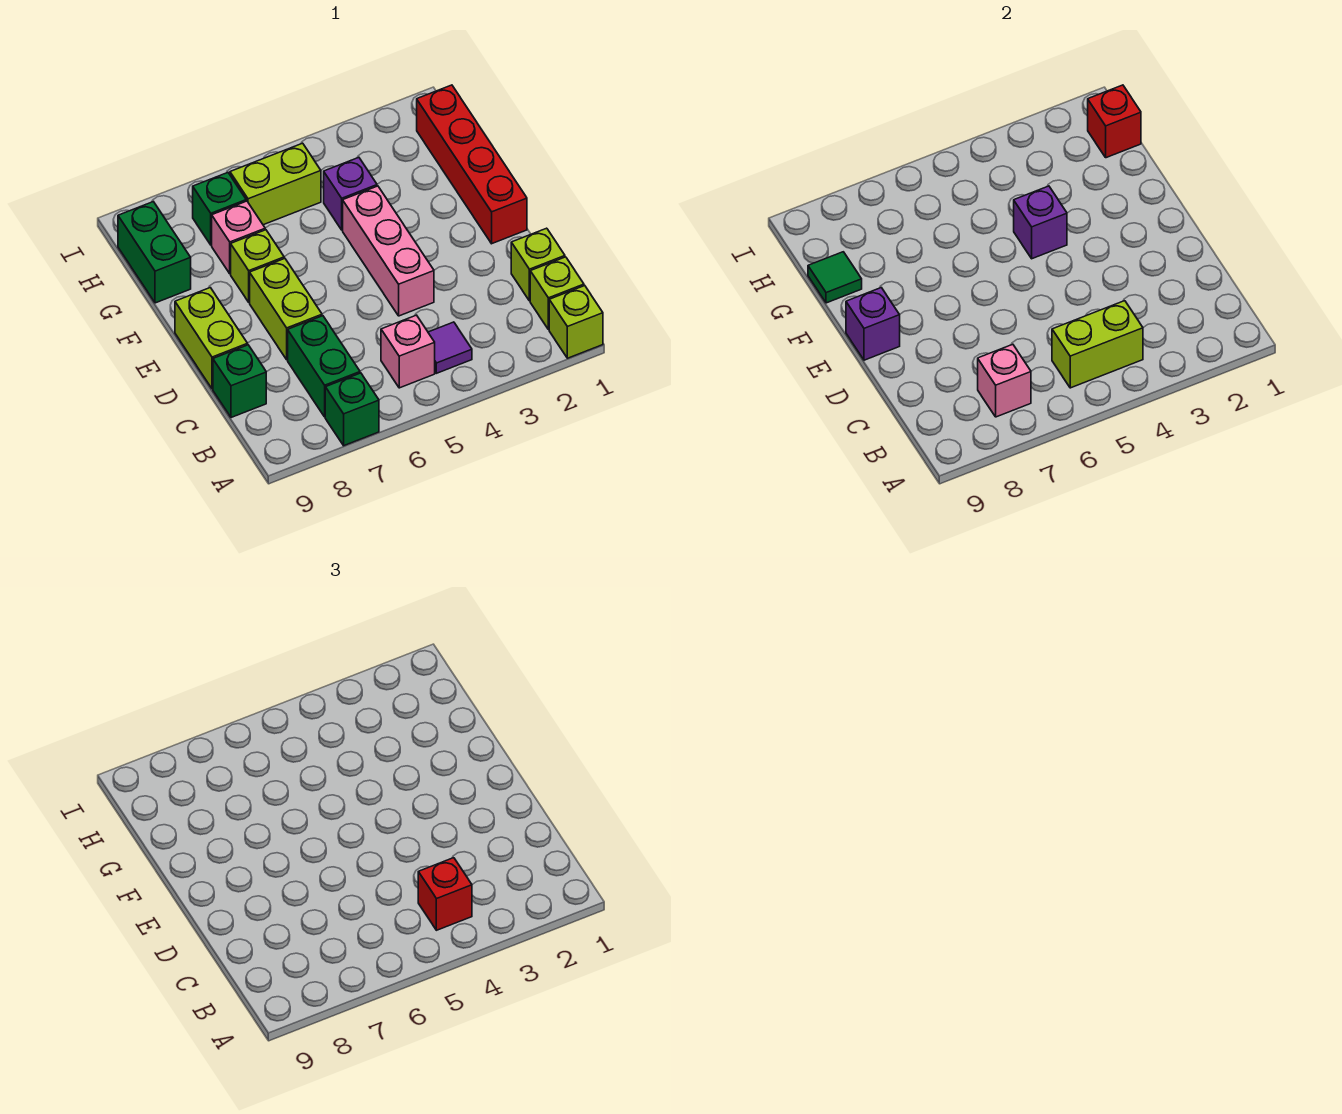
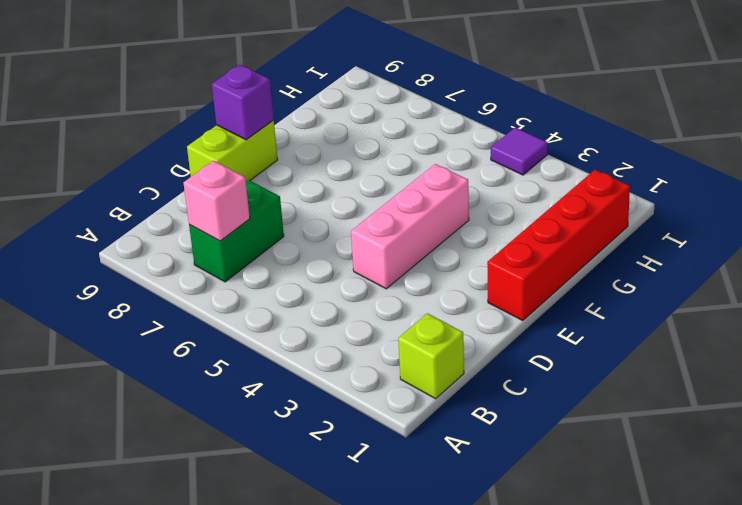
purple 1x1 tile [491,127,548,175] -> purple 1x1 tile moved to [428,322,472,373]
none -> lime 1x1 brick [549,286,603,358]
none -> green 1x1 brick [325,373,379,446]
none -> pink 1x1 brick [381,315,435,388]

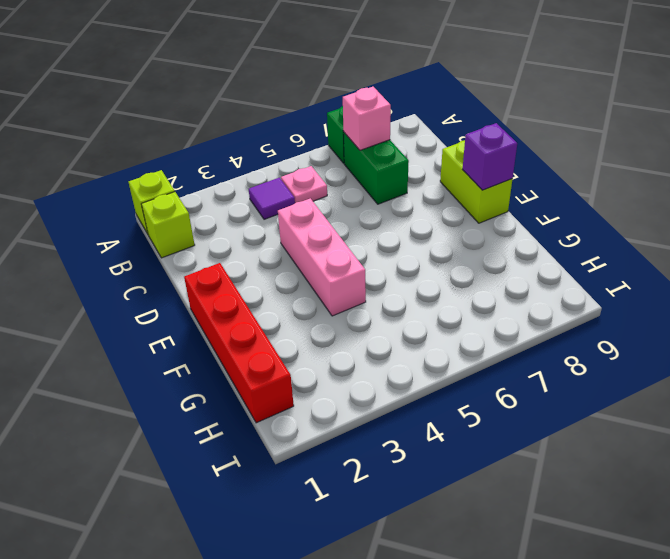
pink 1x1 plate [281,166,327,203] -> pink 1x1 brick [381,315,435,388]
none -> lime 1x1 brick [511,228,565,301]
none -> green 1x1 brick [213,345,266,418]
none -> lime 1x2 brick [250,258,322,360]

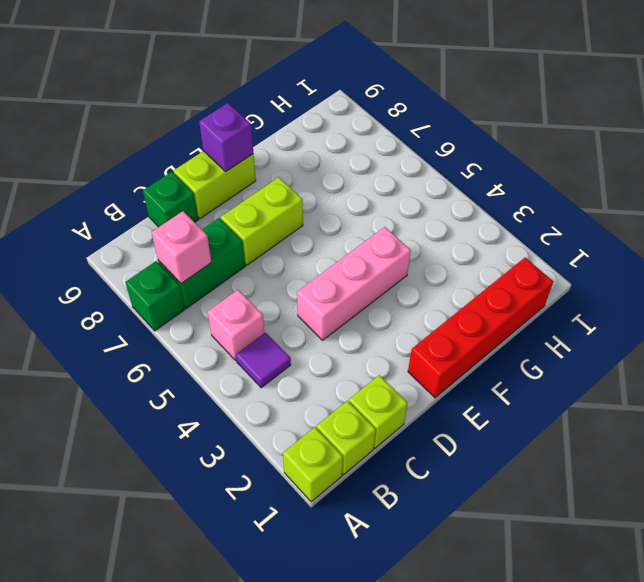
none -> lime 1x1 brick [231,230,284,302]
none -> purple 1x1 brick [324,158,377,230]
none -> pink 1x1 brick [212,201,265,274]

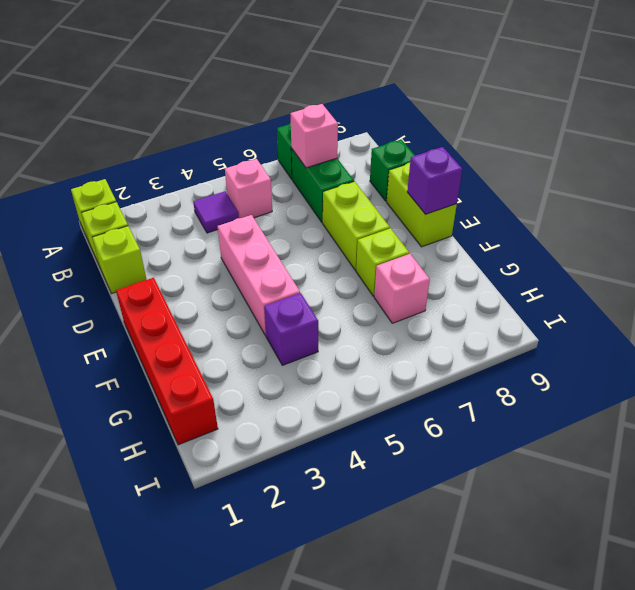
none -> green 1x2 brick [118,202,191,303]
none -> lime 1x2 brick [230,143,321,225]
none -> green 1x1 brick [193,173,246,245]

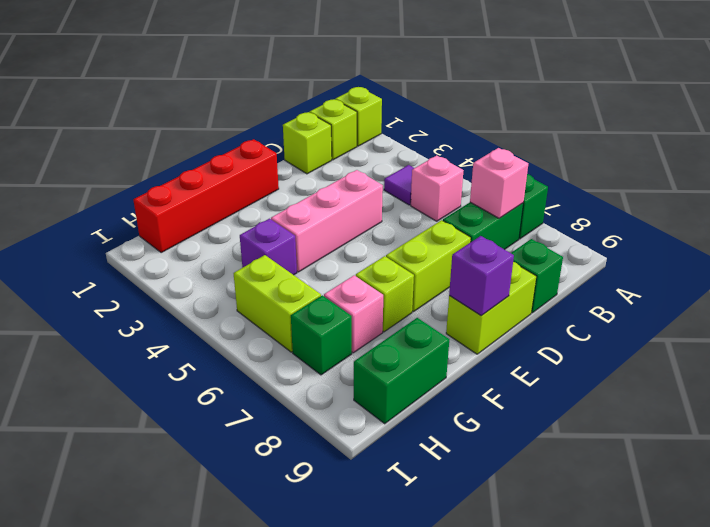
none -> lime 1x2 brick [1052,301,1143,388]
none -> purple 1x1 brick [1014,186,1067,259]
none -> green 1x1 tile [808,252,862,303]

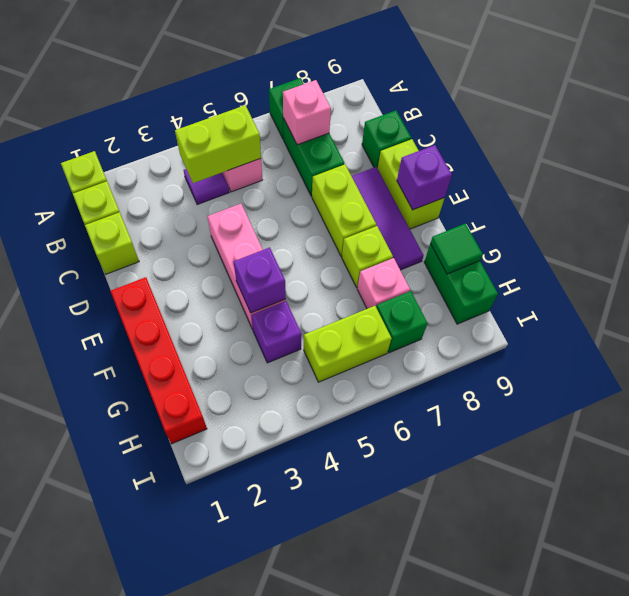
purple 1x3 tile [352,167,424,270] -> none
none -> red 1x1 brick [1088,85,1141,158]
none -> red 1x1 brick [418,858,472,930]

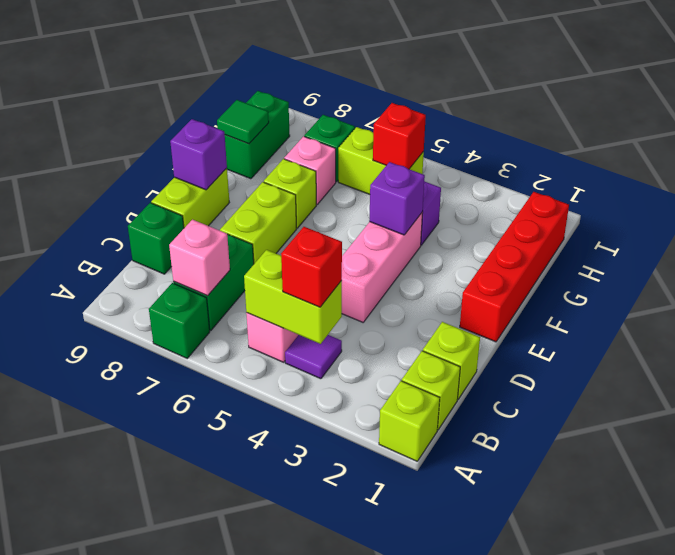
red 1x1 brick [373,103,426,169] -> red 1x1 brick moved to [1088,85,1141,158]

